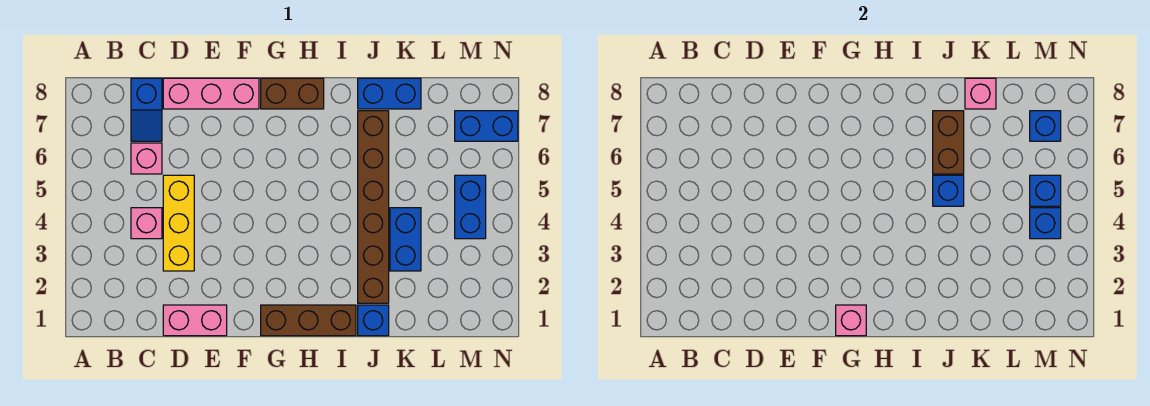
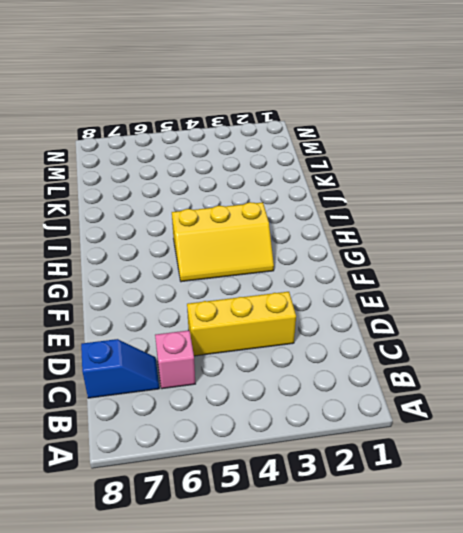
yellow 2x3 slope [172,202,274,282] -> none
none -> pink 1x1 brick [131,208,162,239]
none -> pink 1x2 brick [163,305,227,336]
none -> pink 1x3 brick [163,78,259,109]

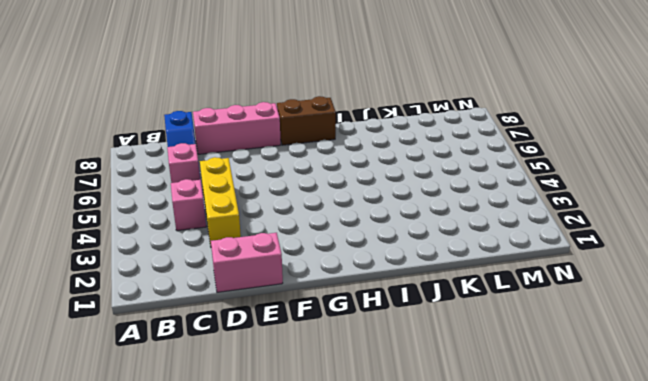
none -> brown 1x3 brick [261,305,356,336]
none -> blue 1x1 brick [358,305,389,336]
none -> brown 1x6 brick [358,111,389,303]

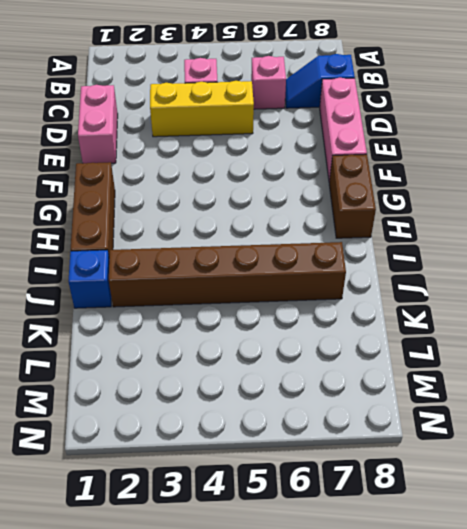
none -> blue 1x2 brick [358,78,421,109]
none -> blue 1x2 brick [390,208,421,271]
none -> blue 1x2 brick [455,175,486,239]

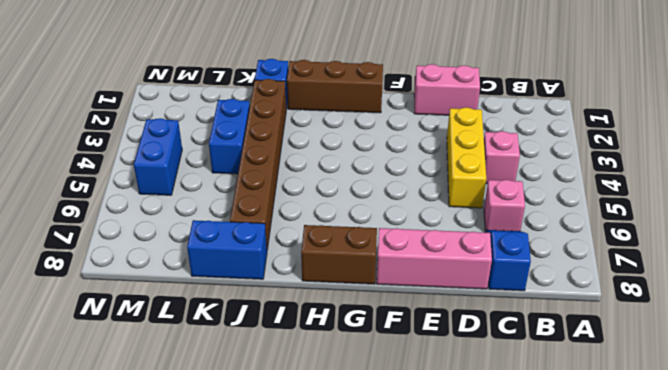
none -> blue 1x2 brick [455,111,518,141]
none -> pink 1x1 brick [836,305,866,336]
none -> blue 1x1 brick [933,175,964,206]

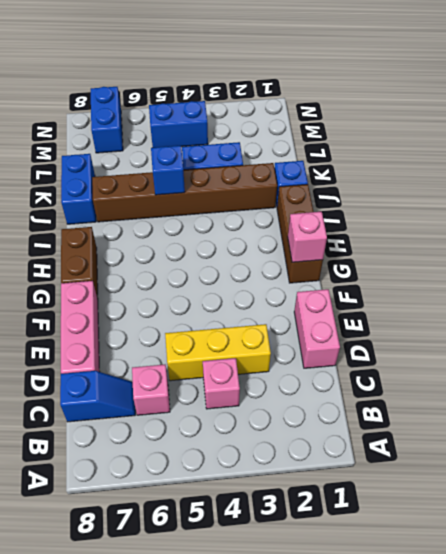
none -> brown 1x2 brick [933,111,964,174]
none -> pink 1x1 brick [965,78,996,109]
none -> blue 1x1 brick [1030,208,1061,239]

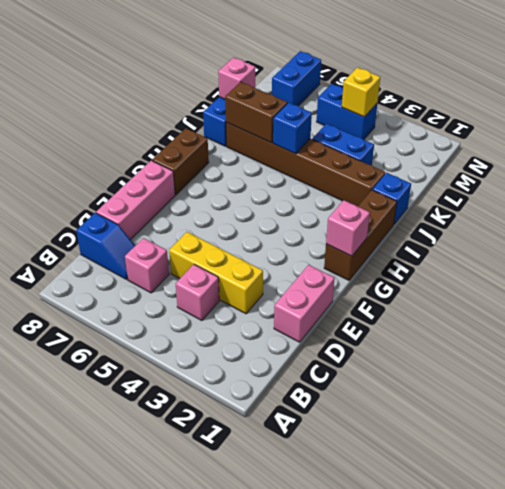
yellow 1x1 brick [342,67,380,117] -> blue 1x1 brick [1030,208,1061,239]
none -> blue 1x1 brick [1030,175,1061,206]
none -> blue 1x1 brick [1030,111,1061,141]

